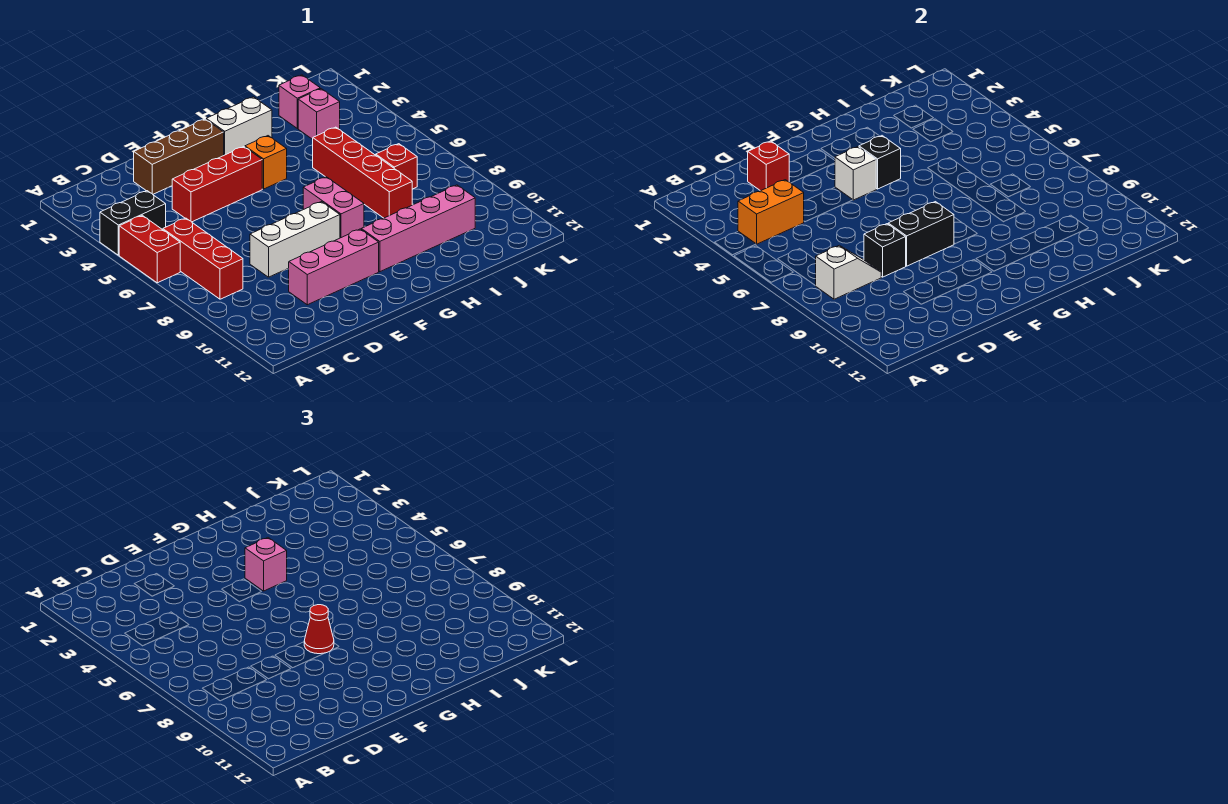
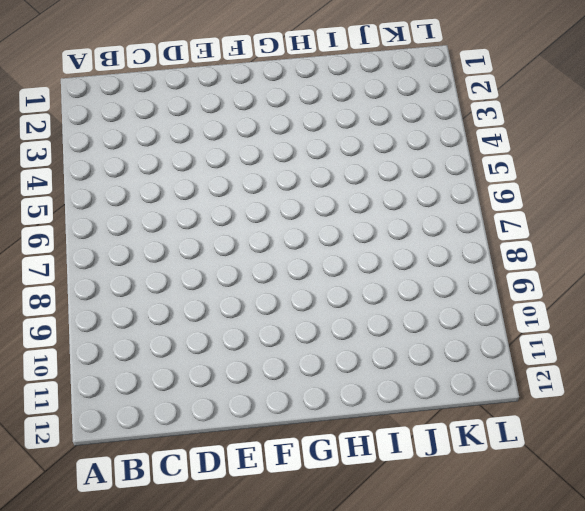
none -> black 1x2 brick [100,191,166,255]
none -> red 1x2 brick [119,215,180,283]
none -> red 1x3 brick [163,218,243,299]

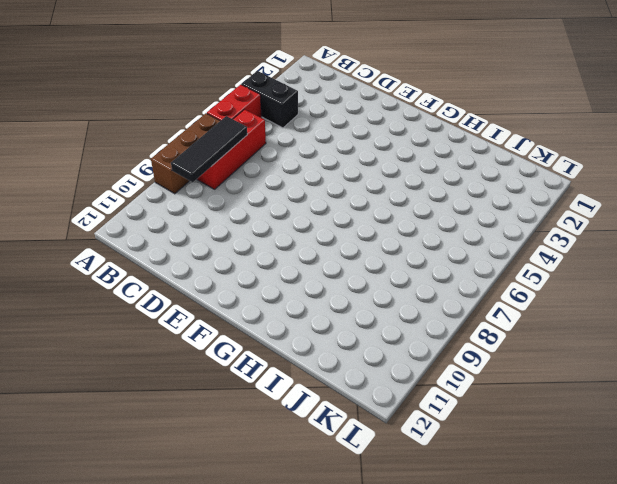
brown 1x3 brick [151,113,220,194] -> brown 1x3 brick turned to [134,119,224,194]
black 1x3 tile [171,116,247,182] -> white 1x2 slope [816,245,881,299]
none -> red 1x3 brick [172,147,262,222]
none -> white 1x3 brick [250,202,340,277]
none -> pink 1x3 brick [289,229,379,305]

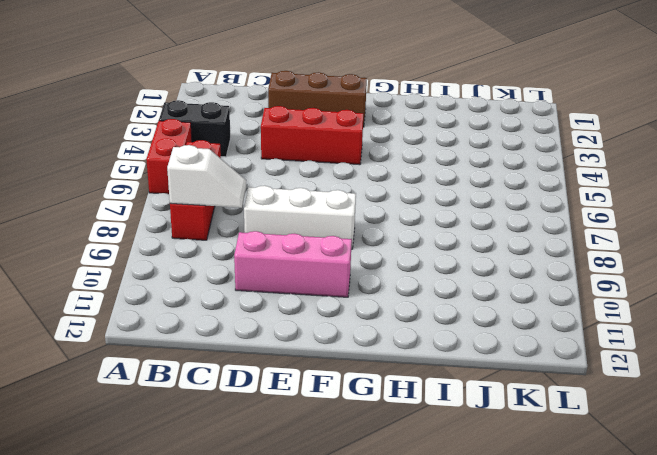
none -> white 1x2 brick [206,97,272,155]
none -> orange 1x1 brick [245,136,287,189]
none -> pink 1x2 brick [303,177,364,238]

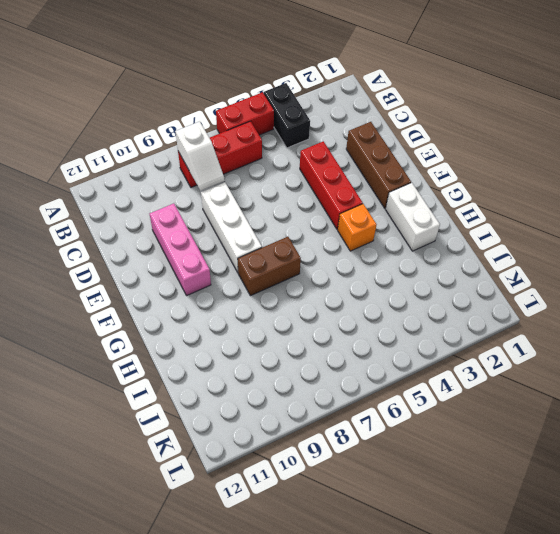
brown 1x2 brick [238,237,301,296] -> pink 1x2 brick [303,177,364,238]
none -> pink 1x4 brick [361,185,475,272]
none -> red 1x4 brick [313,127,412,218]
none -> pink 1x1 brick [279,75,320,128]

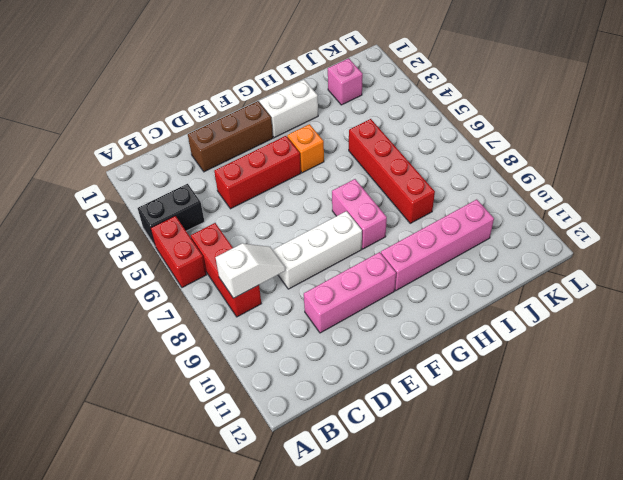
none -> pink 1x1 brick [298,89,340,139]
none -> red 1x1 brick [376,144,417,189]
none -> orange 1x2 brick [738,180,804,244]

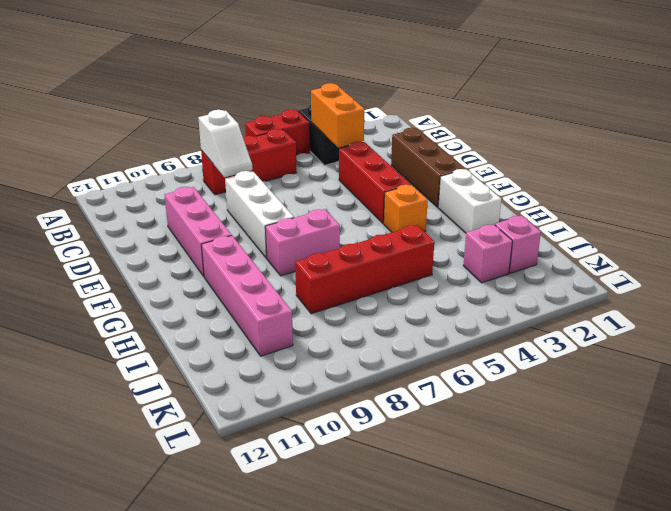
none -> red 1x1 brick [376,144,417,189]
none -> red 1x1 brick [748,141,789,191]
none -> black 1x1 brick [864,224,906,277]

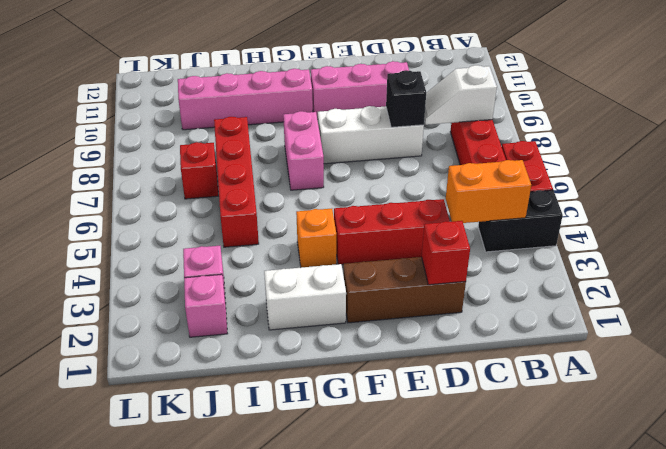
none -> black 1x2 brick [888,202,954,266]
none -> white 1x1 brick [835,147,876,200]
none -> black 1x1 brick [859,136,901,189]

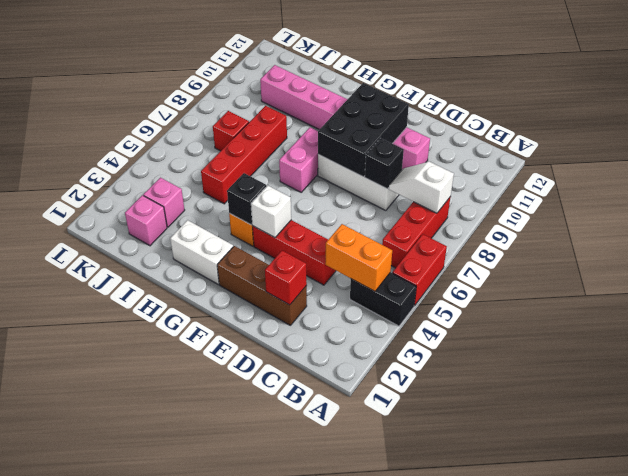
black 2x3 brick [318,83,409,177] -> black 1x2 brick [888,202,954,266]
none -> red 1x1 cone [304,605,334,654]
none -> pink 1x1 brick [245,538,287,591]

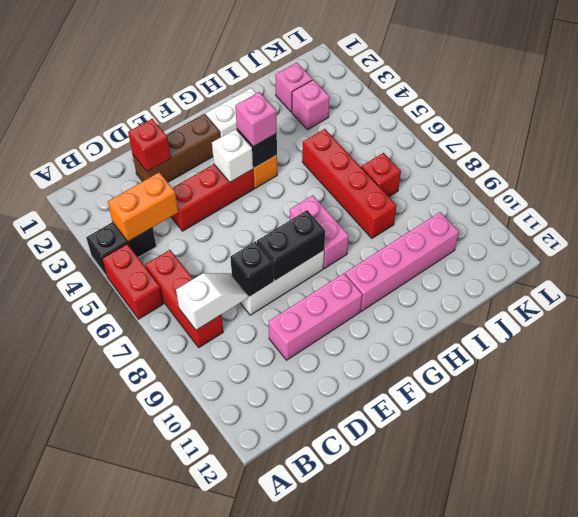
none -> red 1x1 cone [304,605,334,654]

